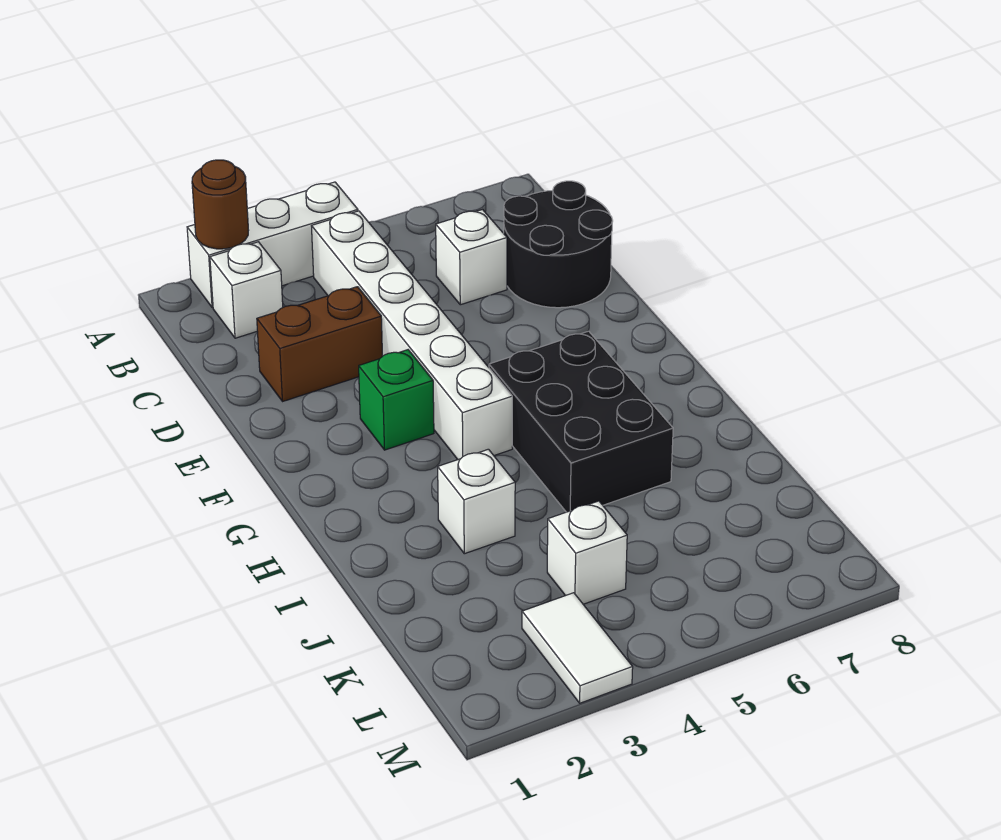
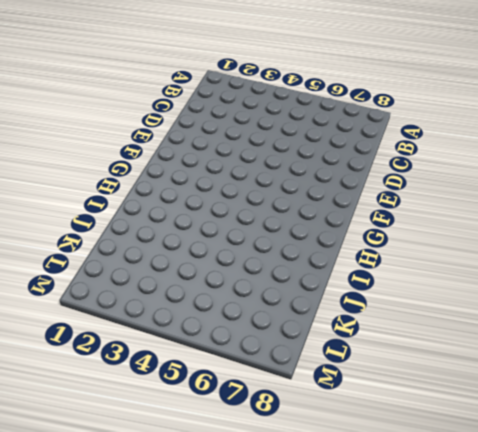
none -> white 1x3 brick [187,182,358,308]
none -> white 1x1 brick [210,242,283,338]
none -> white 1x6 brick [312,211,512,459]

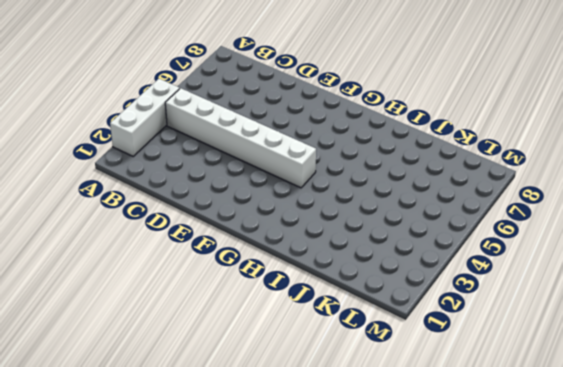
none -> white 1x1 brick [210,242,283,338]
none -> white 1x1 brick [436,210,507,305]
none -> black 2x2 round brick [504,181,613,308]

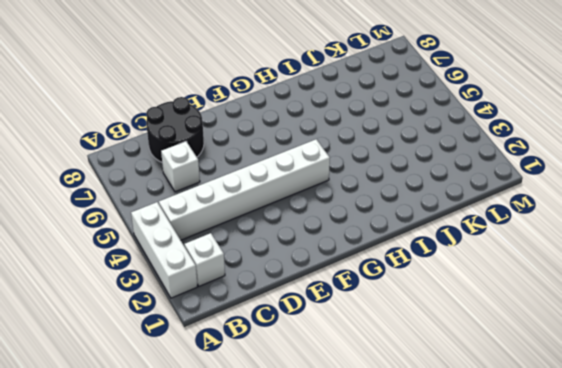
none -> brown 1x2 brick [257,287,382,402]
none -> green 1x1 brick [359,350,434,450]
none -> black 2x3 brick [489,331,673,512]

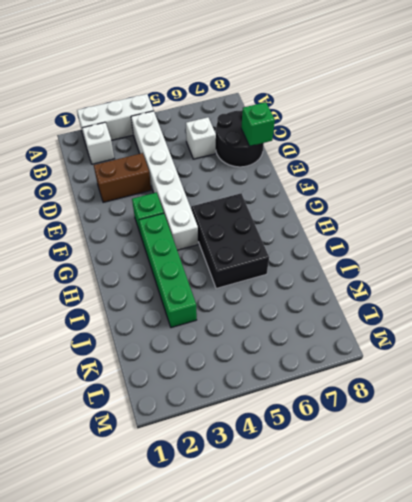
green 1x1 brick [241,102,275,146] -> none
green 1x4 brick [139,213,197,328] -> white 1x1 brick [438,449,515,554]
none -> white 1x1 brick [547,501,627,604]
none -> white 1x2 tile [522,593,633,703]
none -> brown 1x1 round brick [192,160,249,249]

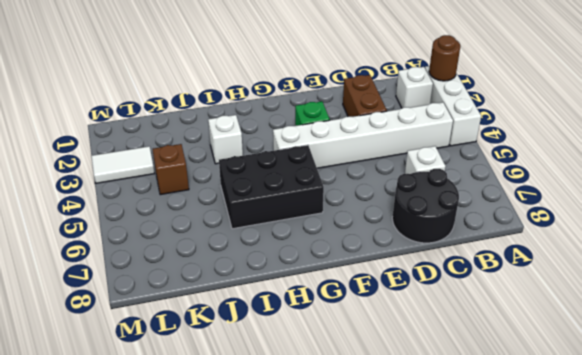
brown 1x1 brick [153,144,189,195] -> white 1x1 brick [547,501,627,604]

